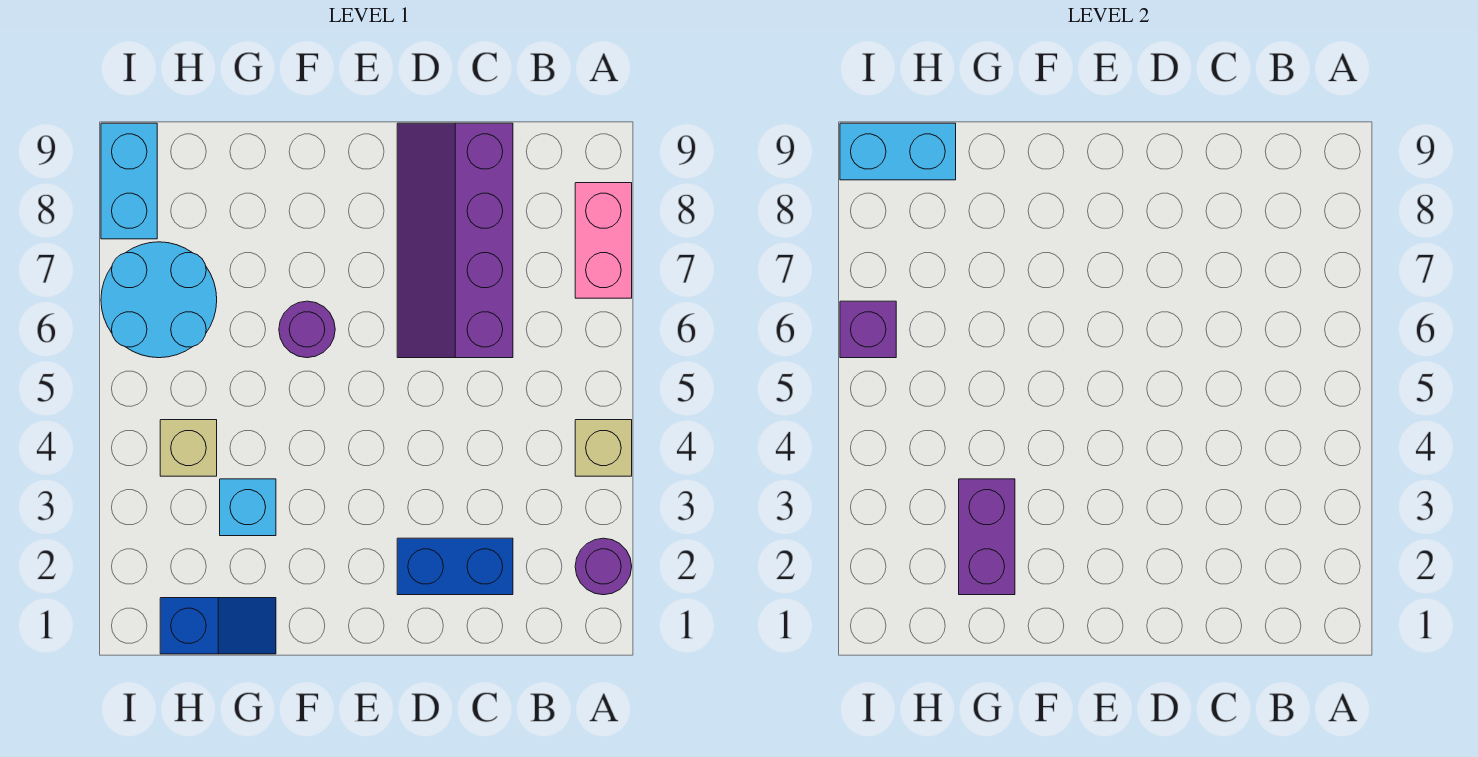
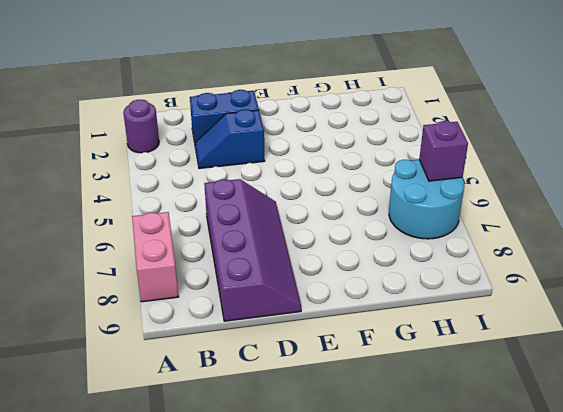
blue 1x2 slope [195,110,265,168] -> blue 1x2 slope moved to [160,598,276,654]
none -> tan 1x1 brick [575,420,632,476]
none -> purple 1x1 round brick [279,301,335,358]
none -> cyan 1x1 brick [220,479,276,536]

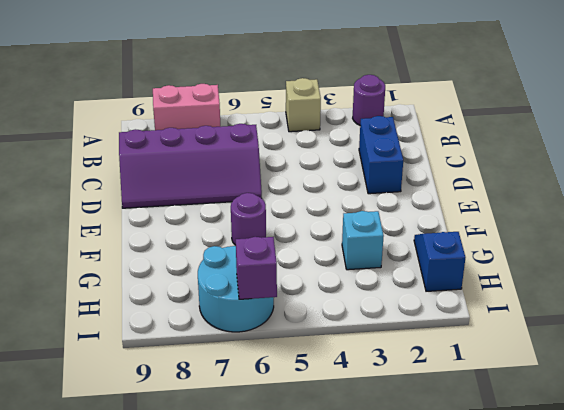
none -> tan 1x1 brick [160,420,217,476]
none -> cyan 1x2 brick [101,123,157,239]
none -> purple 1x2 brick [959,479,1015,595]

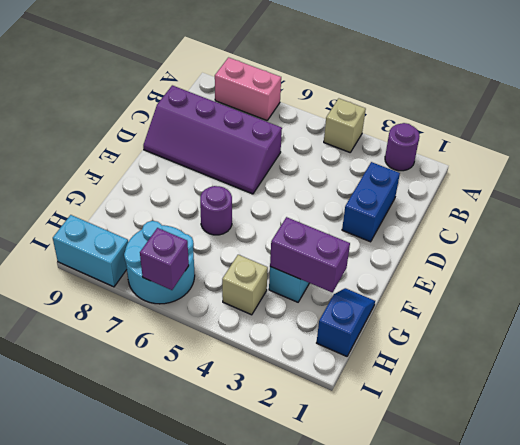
none -> cyan 1x2 brick [840,123,956,180]

